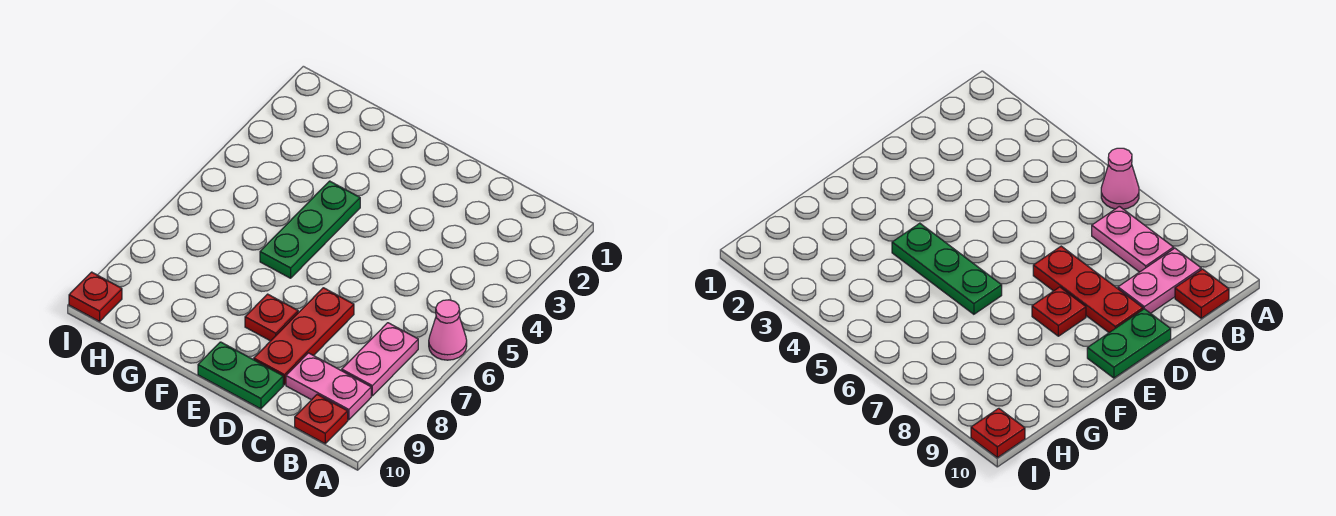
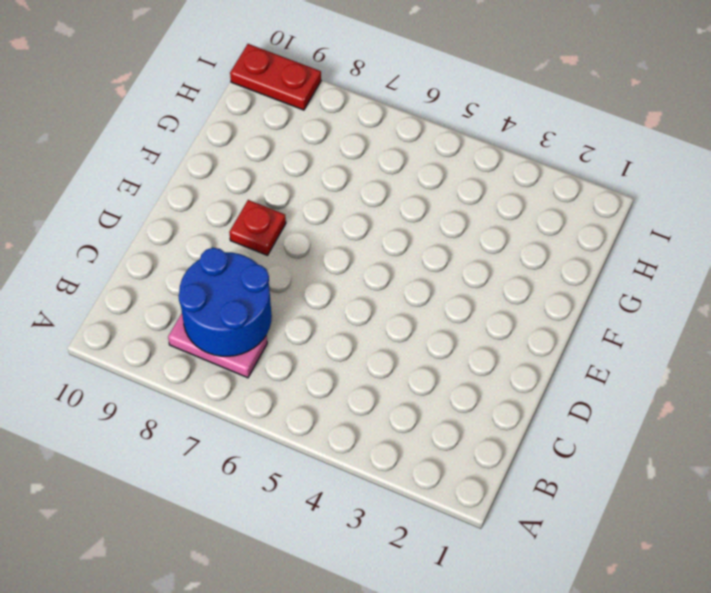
blue 2x2 round brick [179,248,272,356] -> none
red 1x2 plate [230,44,321,110] -> red 1x1 plate [69,272,122,321]
none -> pink 1x1 cone [429,300,467,360]
none -> pink 1x2 plate [286,353,371,420]

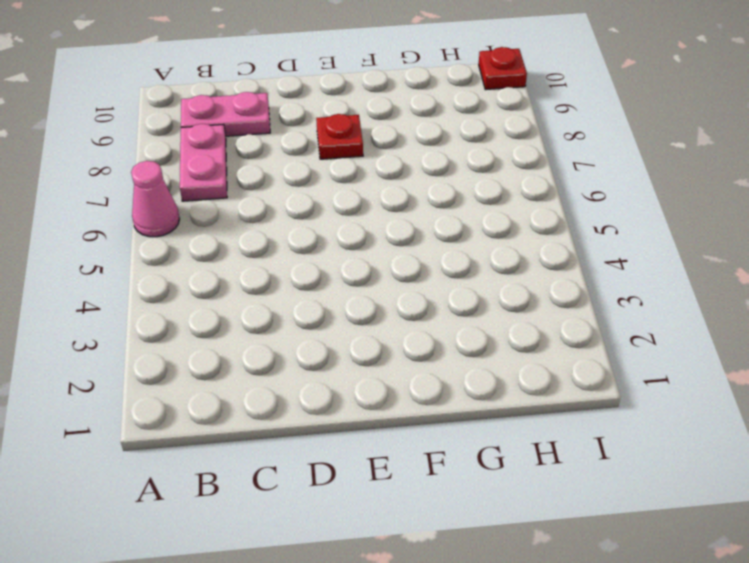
none -> red 1x1 plate [295,394,348,444]
none -> red 1x3 plate [254,288,354,385]

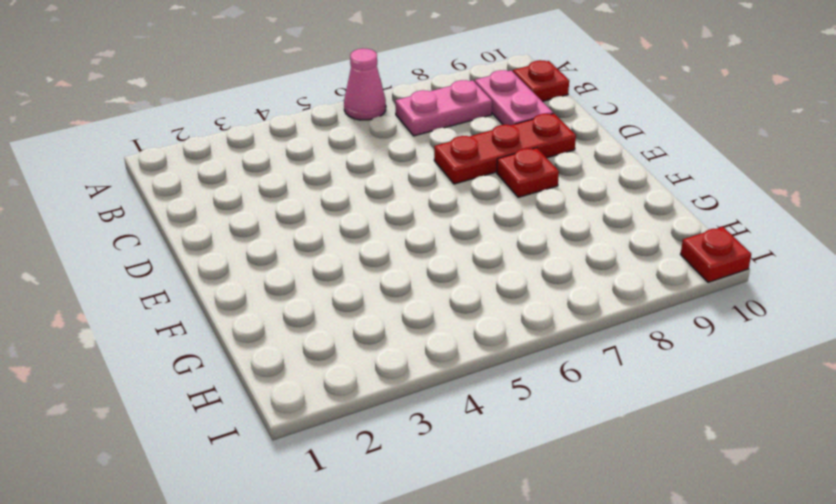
none -> green 1x2 plate [198,342,283,409]
none -> green 1x3 plate [260,181,360,278]

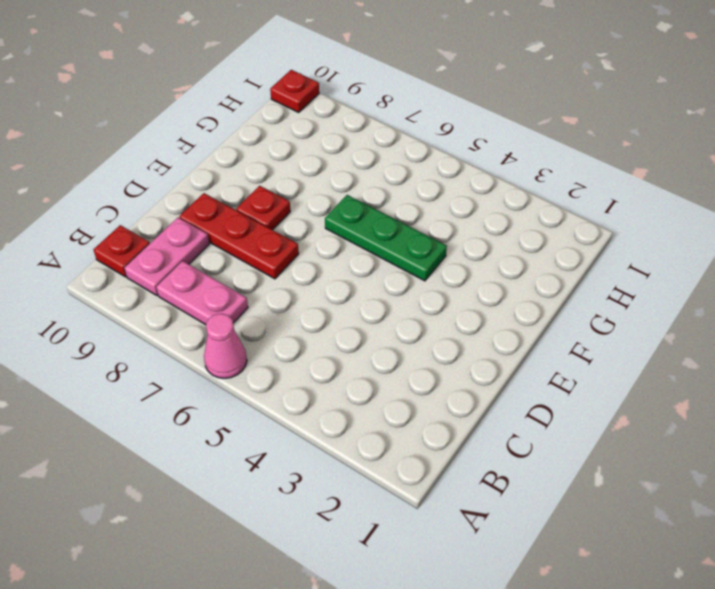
none -> green 1x2 plate [198,342,283,409]

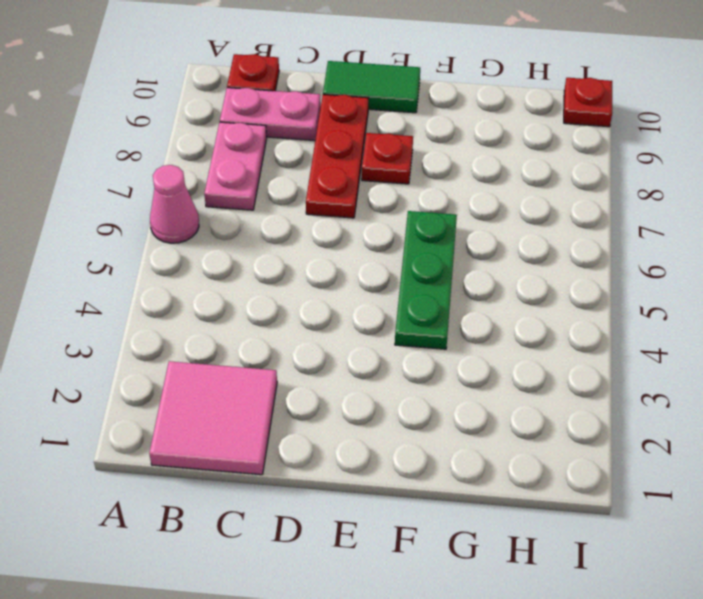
pink 2x2 tile [149,361,277,475] -> none
green 1x2 tile [323,61,420,113] -> green 1x2 plate [198,342,283,409]

